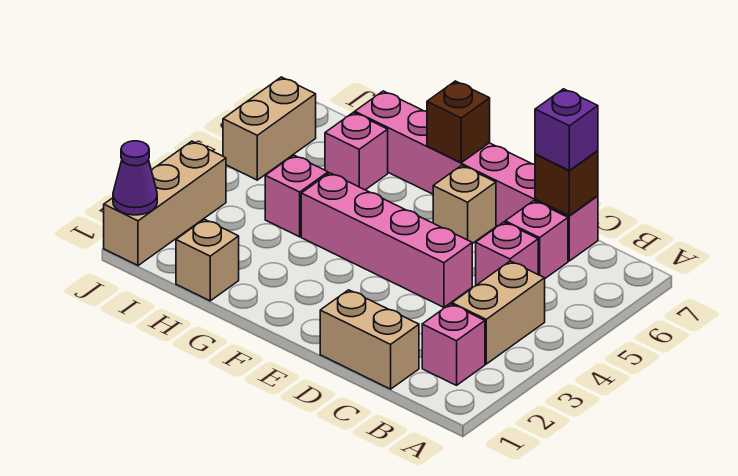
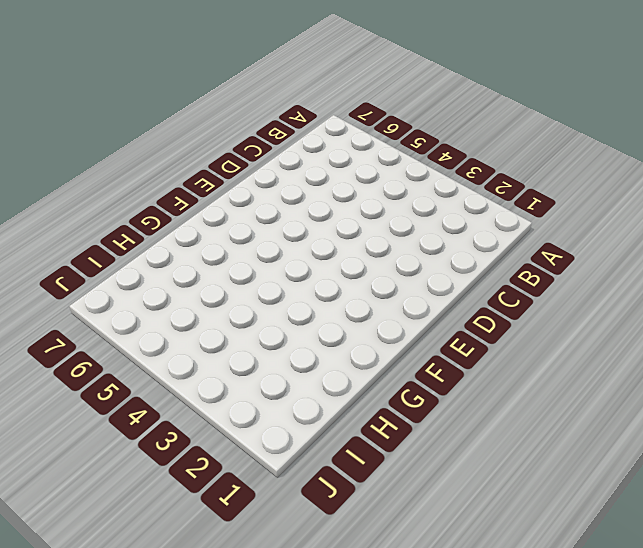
none -> pink 1x1 brick [422,304,485,385]
none -> tan 1x2 brick [452,261,545,364]
none -> tan 1x2 brick [320,290,419,389]

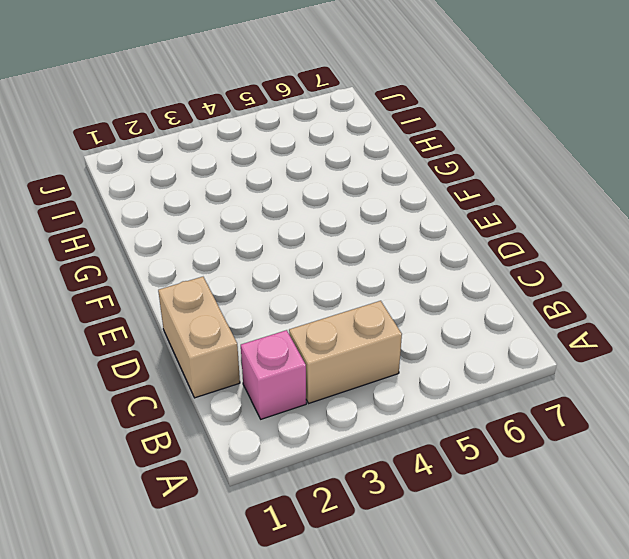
none -> pink 1x1 brick [476,222,538,285]
none -> pink 1x1 brick [505,201,568,278]
none -> pink 1x6 brick [355,91,598,261]

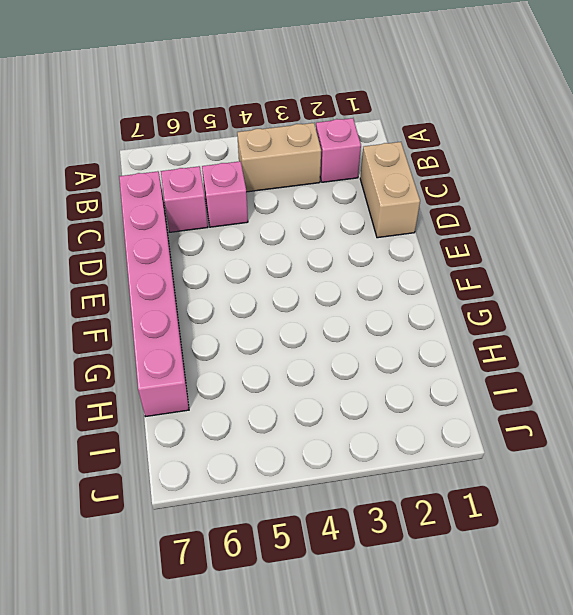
none -> pink 1x4 brick [301,173,472,307]
none -> tan 1x1 brick [433,165,496,244]
none -> tan 1x1 brick [176,219,239,301]

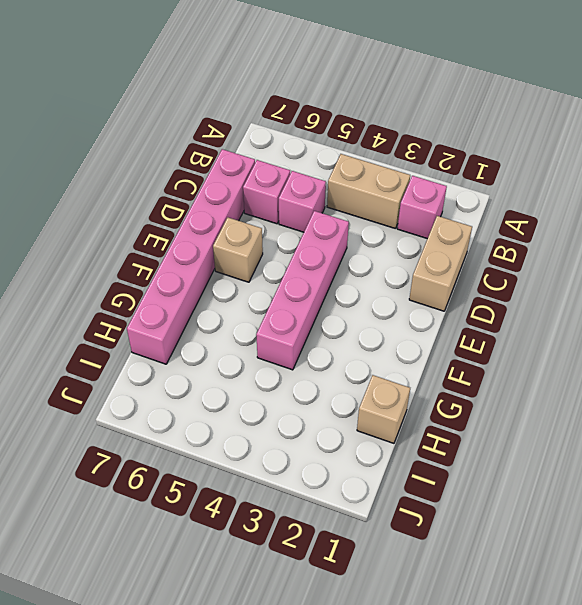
none -> pink 1x1 brick [265,155,328,237]
none -> pink 1x1 brick [325,112,388,190]
none -> tan 1x3 brick [104,141,226,266]

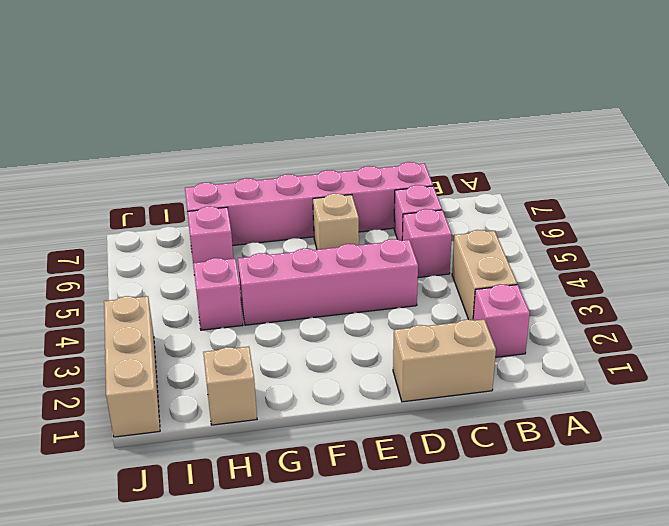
none -> tan 1x2 brick [223,77,316,180]
none -> brown 1x1 brick [535,151,598,216]
none -> brown 1x1 brick [427,81,490,163]

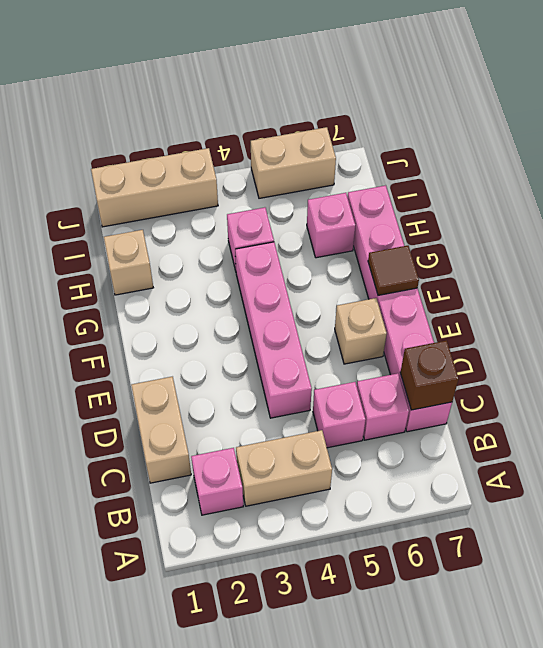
brown 1x1 tile [368,246,419,295] -> brown 1x1 brick [427,81,490,163]
none -> purple 1x1 cone [113,141,157,215]
none -> purple 1x1 brick [535,89,598,170]

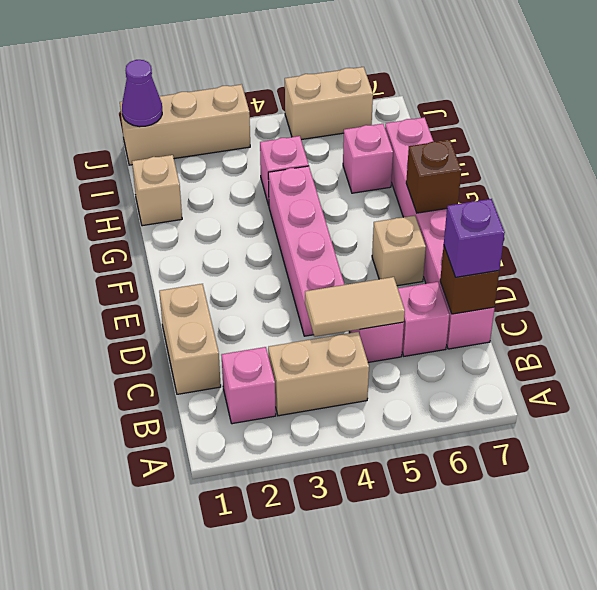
tan 1x2 tile [305,277,405,337] -> none

